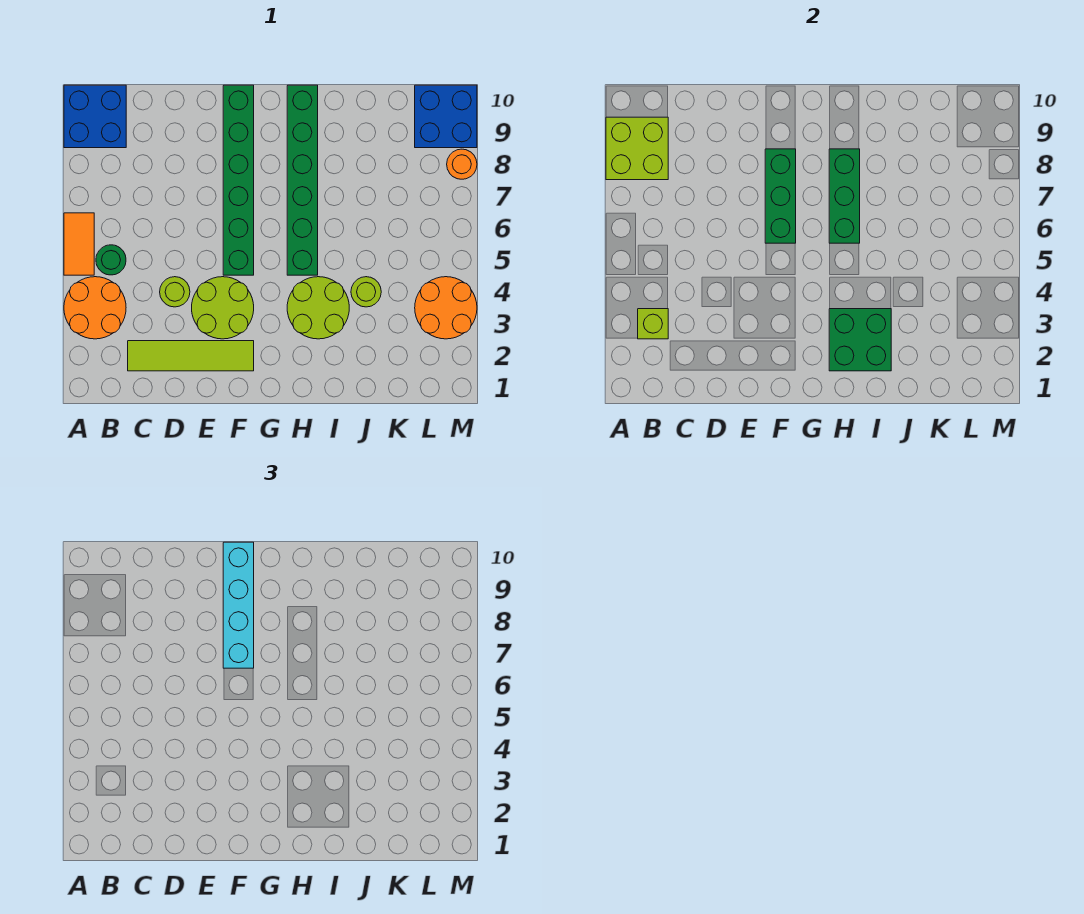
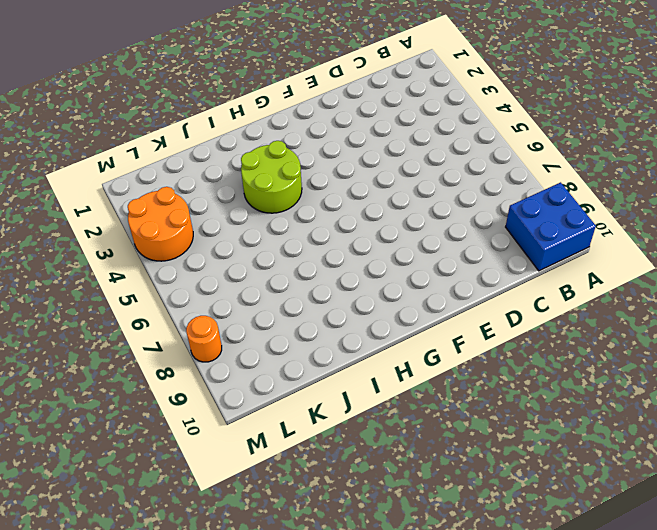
none -> orange 2x2 round brick [64,277,126,339]
none -> orange 1x2 tile [64,213,94,275]
none -> green 1x1 round brick [96,245,126,275]

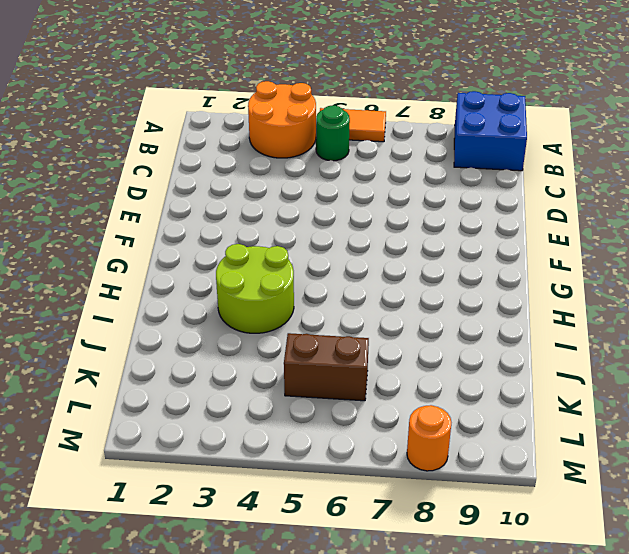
brown 1x2 brick [284,333,369,401] -> none
none -> lime 1x4 tile [128,341,254,371]
none -> lime 1x1 round brick [160,277,190,307]
none -> lime 2x2 round brick [192,277,254,339]

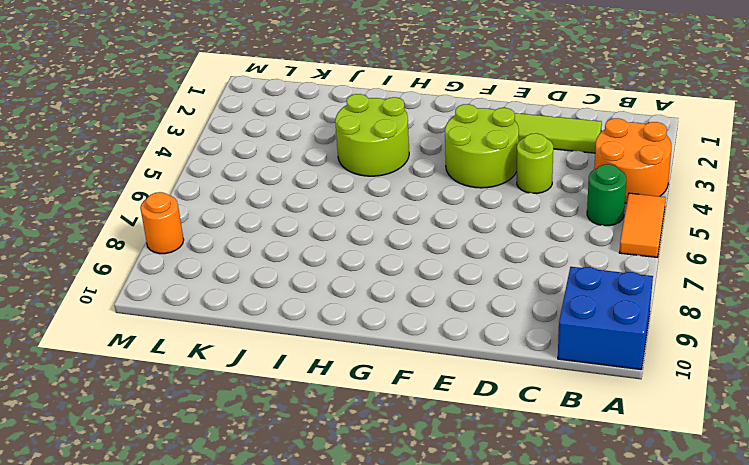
none -> green 1x6 brick [223,85,254,275]
none -> green 1x6 brick [287,85,318,275]
none -> lime 1x1 round brick [351,277,381,307]

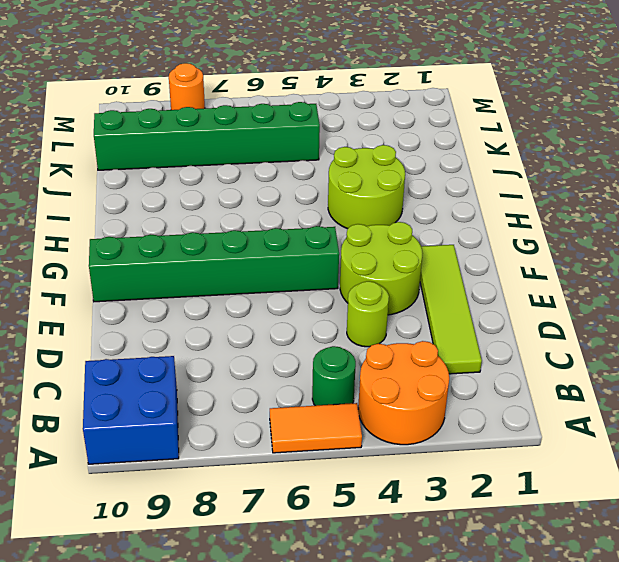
green 1x6 brick [94,102,320,170] -> green 1x6 brick moved to [287,85,318,275]
none -> lime 1x1 round brick [351,277,381,307]
none -> orange 2x2 round brick [415,277,477,339]
none -> blue 2x2 brick [415,85,477,148]

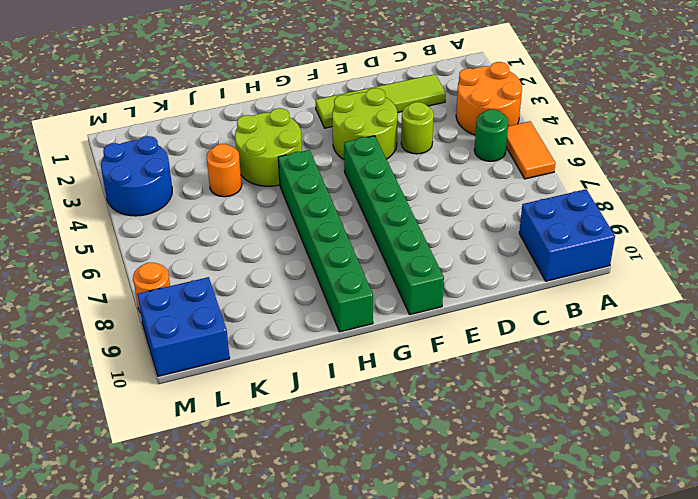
orange 1x1 round brick [207,144,242,197] -> lime 1x1 round brick [351,277,381,307]
blue 2x2 round brick [101,136,172,216] -> orange 2x2 round brick [415,277,477,339]
none -> lime 2x2 brick [606,117,668,180]
none -> lime 1x1 brick [638,309,668,339]
none -> green 1x3 brick [765,149,796,243]

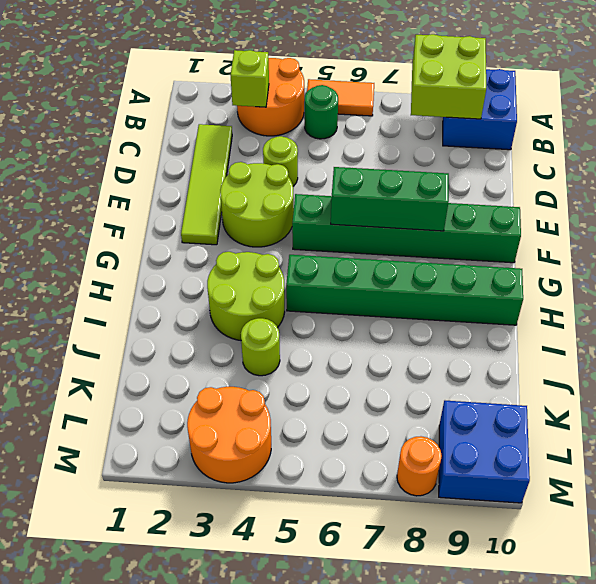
none -> green 2x2 brick [829,309,891,371]
none -> green 1x3 brick [829,149,860,243]
none -> cyan 1x4 brick [223,542,254,668]

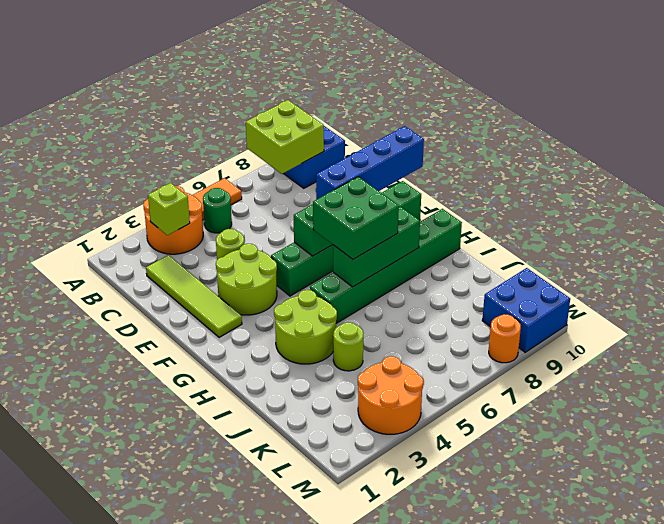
blue 1x4 brick [316,126,424,199] -> cyan 1x4 brick [223,542,254,668]
green 2x2 brick [313,177,399,259] -> green 2x2 brick moved to [829,309,891,371]

